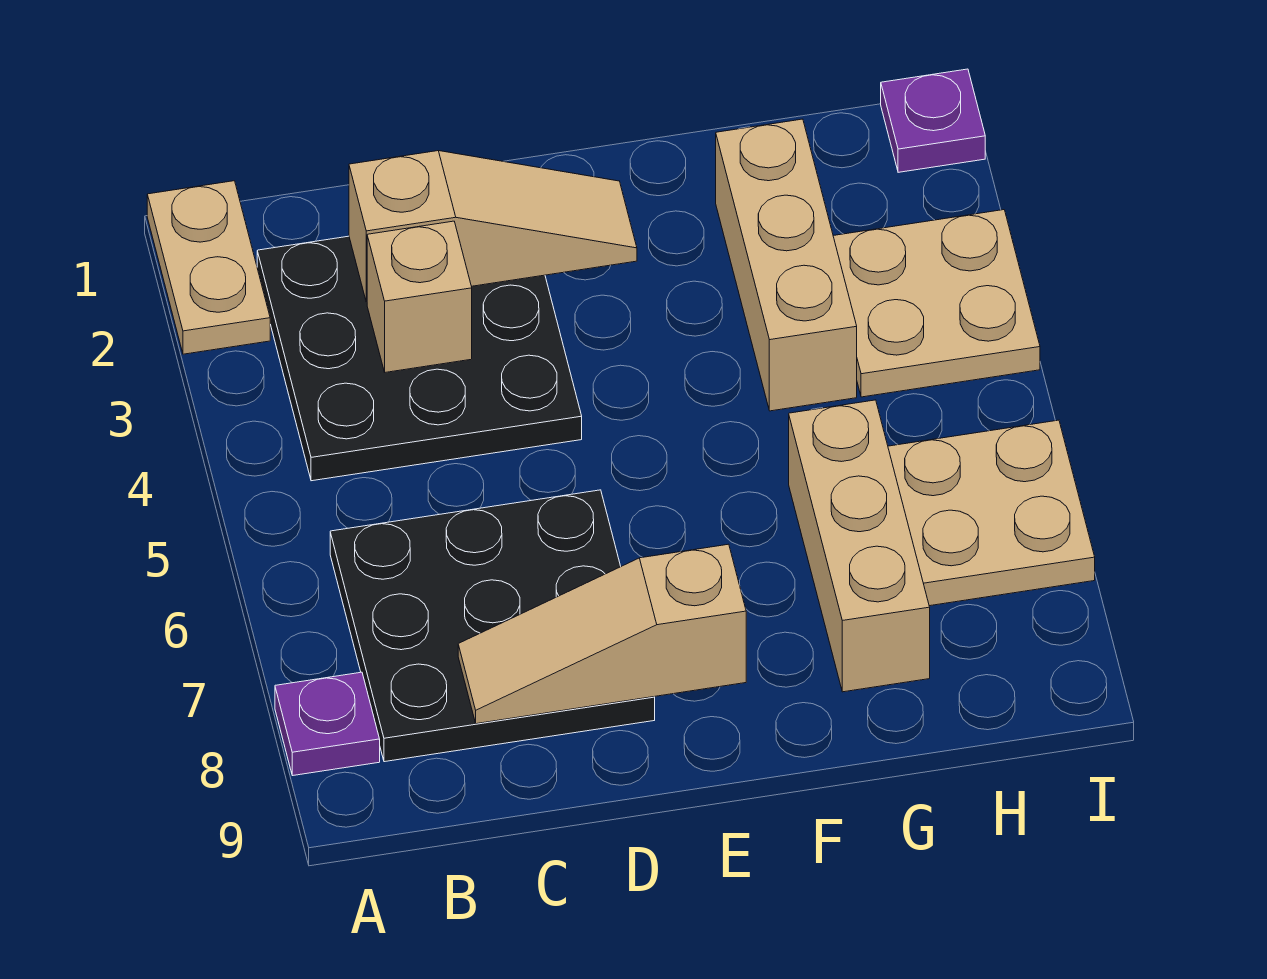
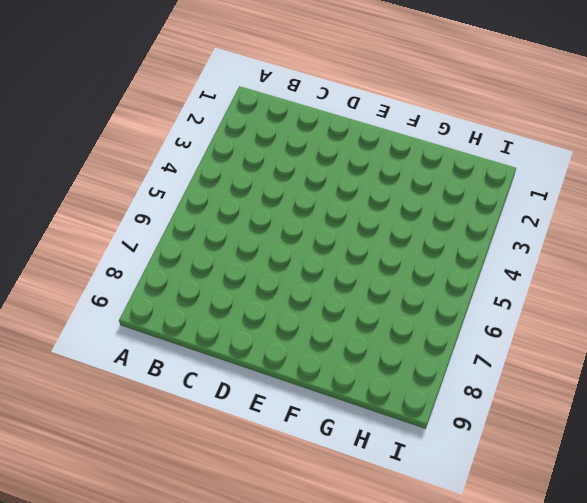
none -> tan 1x2 plate [147,181,270,354]
none -> purple 1x1 plate [275,672,380,776]
none -> black 3x3 plate [257,236,582,481]

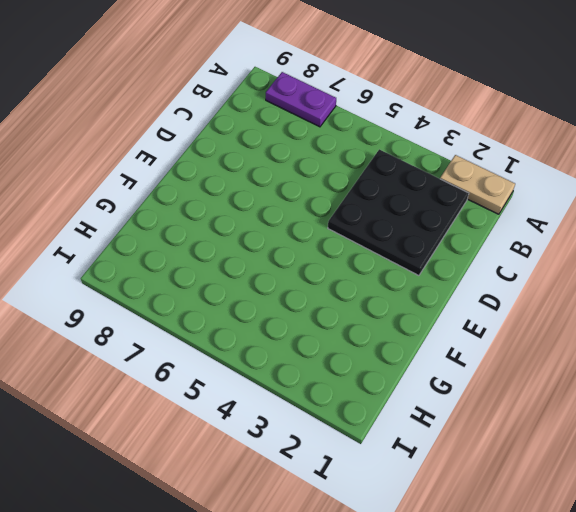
purple 1x2 plate [266,72,336,127] -> purple 1x1 plate [275,672,380,776]
none -> black 3x3 plate [330,490,655,762]
none -> tan 1x3 brick [716,119,857,411]
none -> tan 1x3 brick [789,400,930,692]

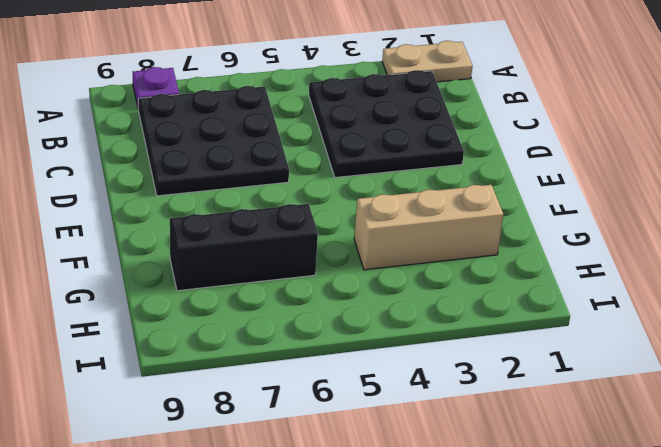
black 1x3 brick [170,204,318,291] -> tan 1x3 brick [789,400,930,692]
none -> tan 2x2 plate [833,210,1040,397]
none -> tan 2x2 plate [888,420,1095,606]
none -> purple 1x1 plate [881,69,985,172]

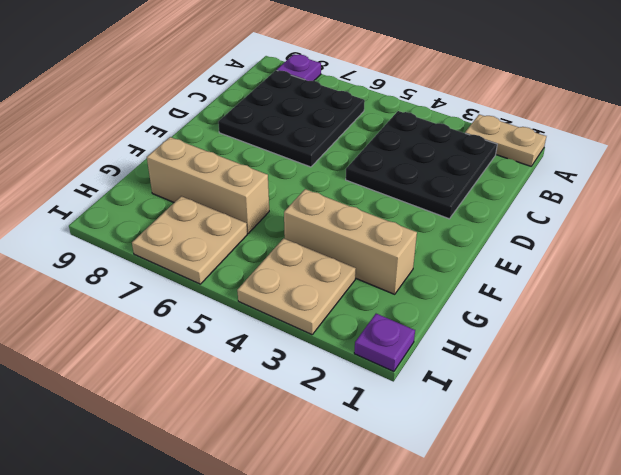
none -> tan 1x3 slope [349,151,637,302]
none -> tan 1x1 brick [367,221,472,372]
none -> tan 1x3 slope [458,544,746,724]

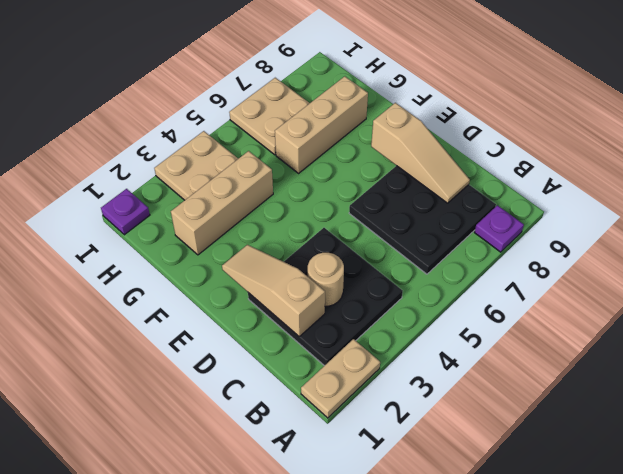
tan 1x1 round brick [308,253,344,306] -> tan 1x1 brick [367,221,472,372]

